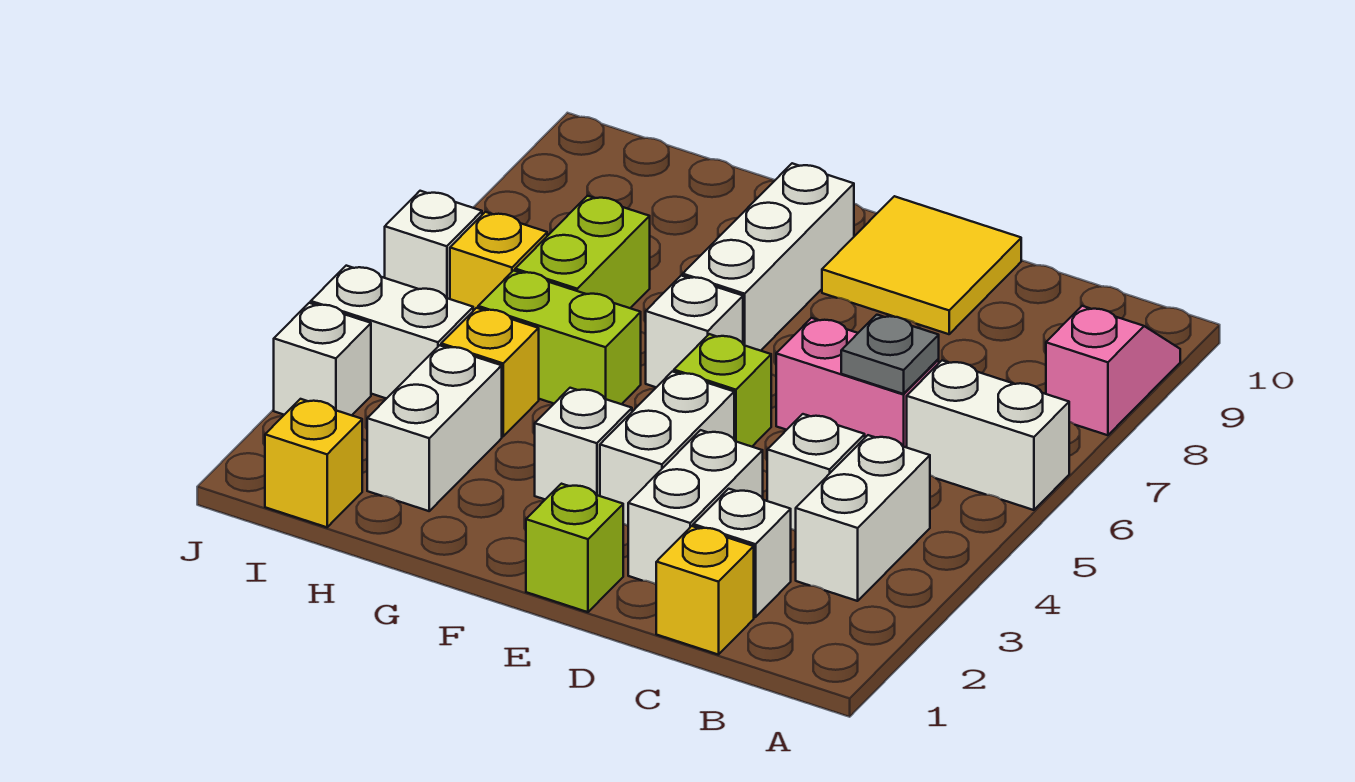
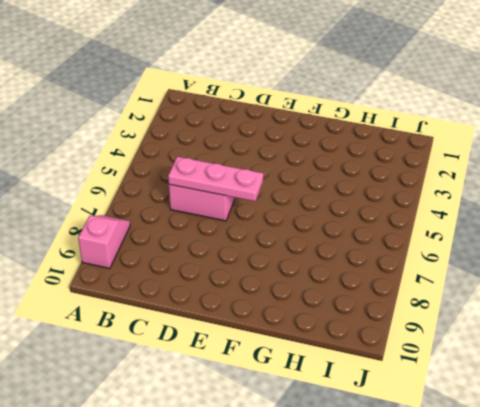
pink 1x2 slope [78,215,130,268] -> pink 1x2 slope turned to [1046,306,1180,435]
pink 1x3 plate [168,157,263,201] -> grey 1x1 plate [841,315,939,394]
none -> white 1x2 brick [907,360,1069,510]
none -> white 1x2 brick [796,435,930,601]
none -> yellow 1x1 brick [656,526,754,655]

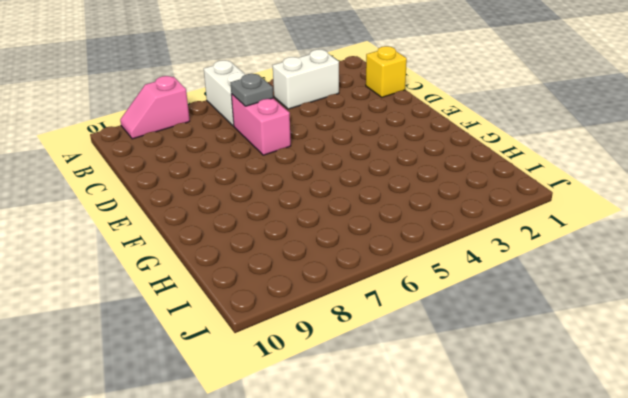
none -> white 1x1 brick [693,489,791,617]
none -> white 1x1 brick [767,414,865,531]
none -> white 1x2 brick [628,430,763,584]

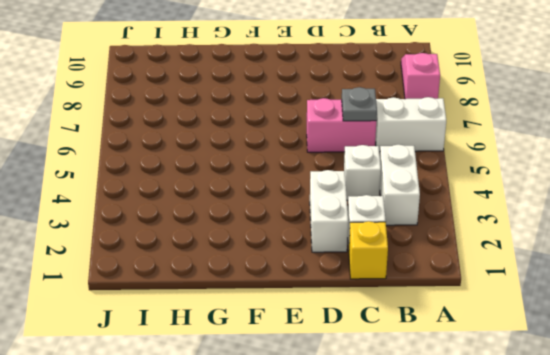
none -> yellow 2x2 tile [822,196,1021,334]
none -> lime 1x1 brick [526,484,623,612]
none -> white 1x2 brick [600,372,734,526]

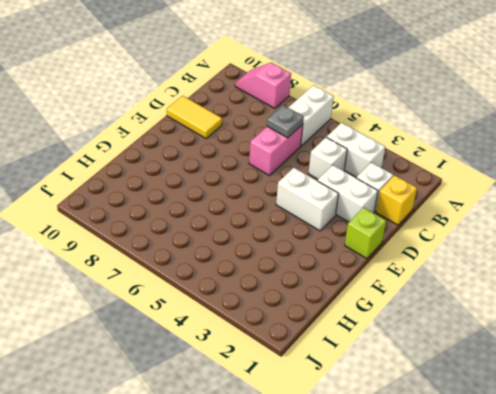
yellow 1x2 tile [167,96,222,138] -> yellow 2x2 tile [822,196,1021,334]
none -> lime 1x1 brick [674,334,771,447]
none -> white 1x1 brick [535,388,632,499]
none -> white 1x1 brick [646,276,743,387]

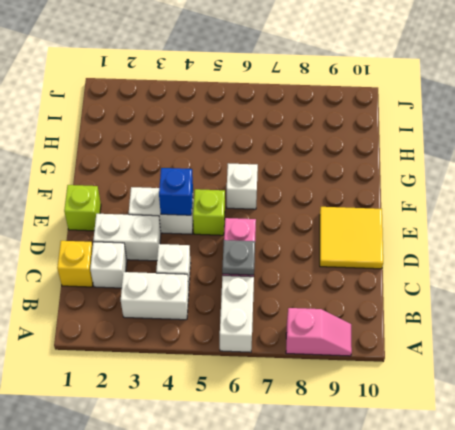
blue 1x1 brick [159,168,193,215] -> none
none -> white 1x1 brick [535,388,632,499]
none -> white 1x3 brick [683,163,854,351]
none -> lime 1x2 brick [478,271,641,404]

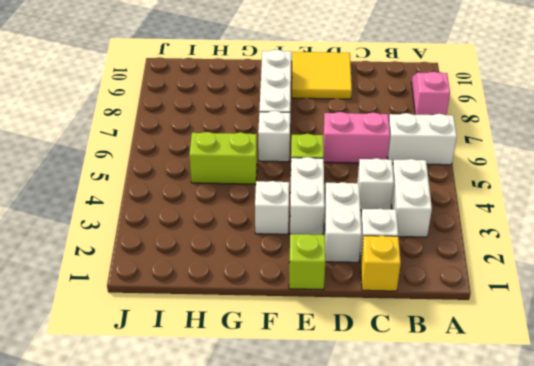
none -> white 1x2 brick [367,345,502,511]
none -> yellow 1x1 brick [441,308,539,436]
none -> lime 1x2 brick [515,196,650,308]

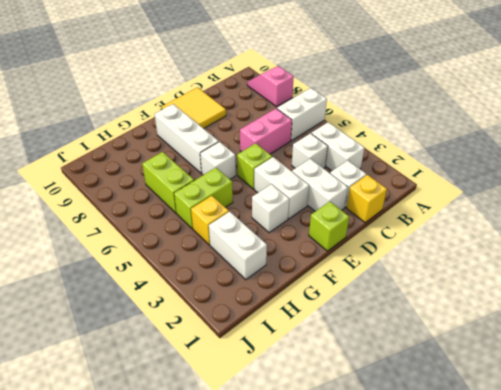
none -> yellow 1x1 brick [265,399,362,527]
none -> white 1x2 brick [311,266,473,399]
none -> yellow 1x1 brick [450,212,547,311]

